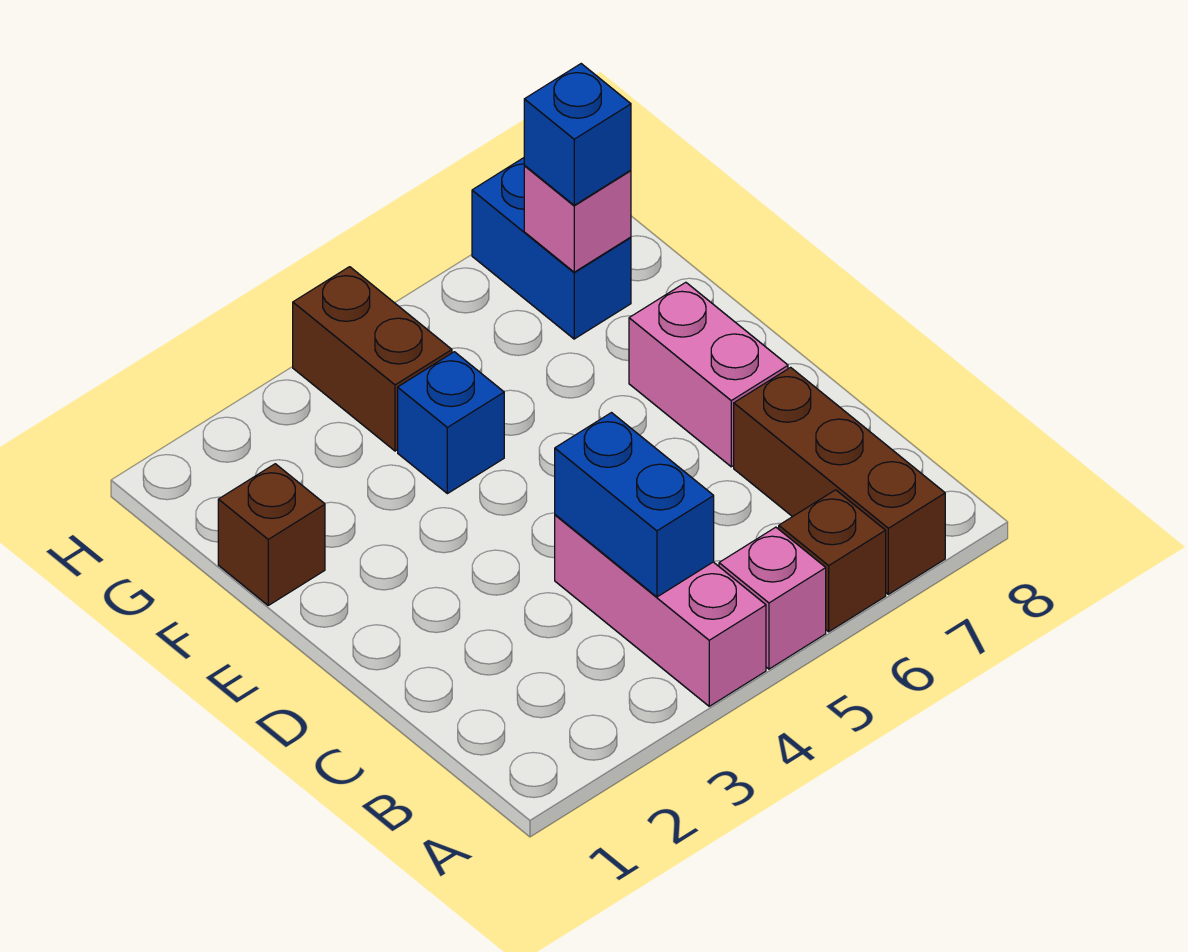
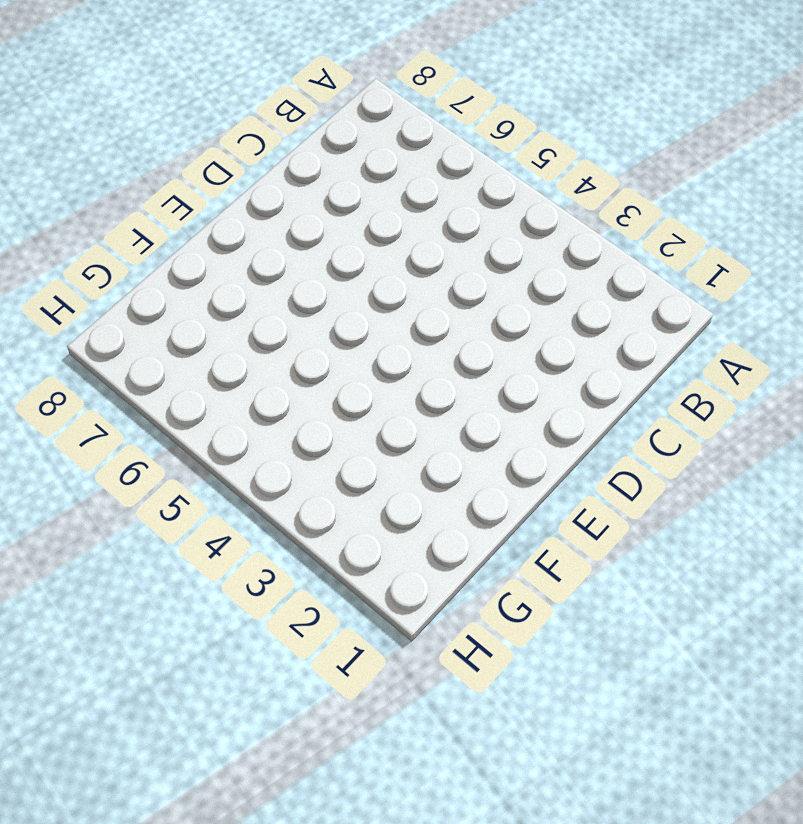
none -> pink 1x3 brick [555,515,766,706]
none -> pink 1x1 brick [719,527,826,669]
none -> brown 1x1 brick [779,490,886,632]

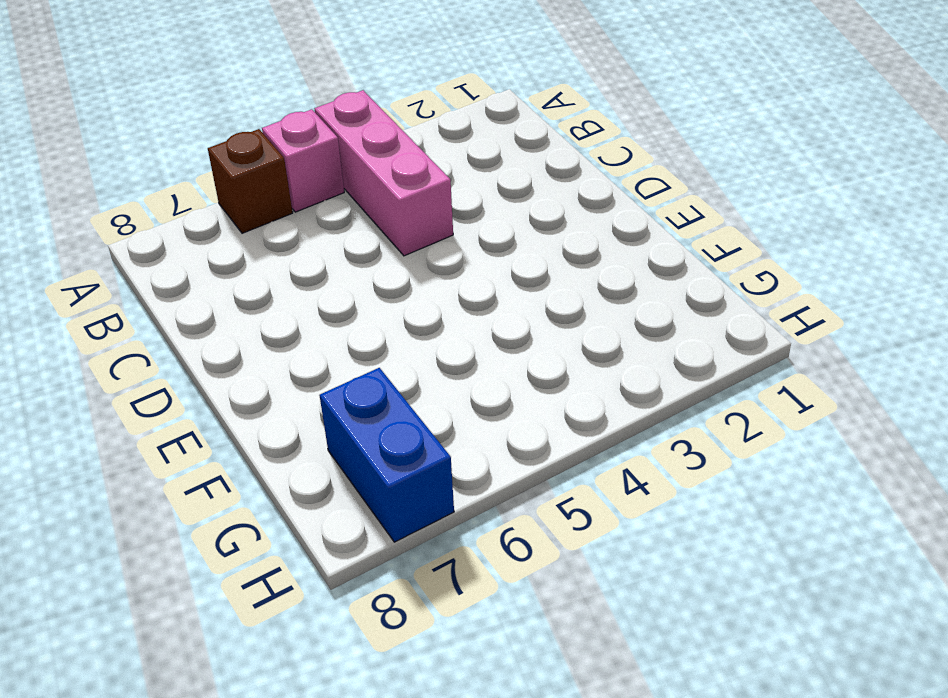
none -> brown 1x3 brick [734,367,945,594]
none -> pink 1x2 brick [629,282,788,467]
none -> brown 1x1 brick [218,464,325,605]

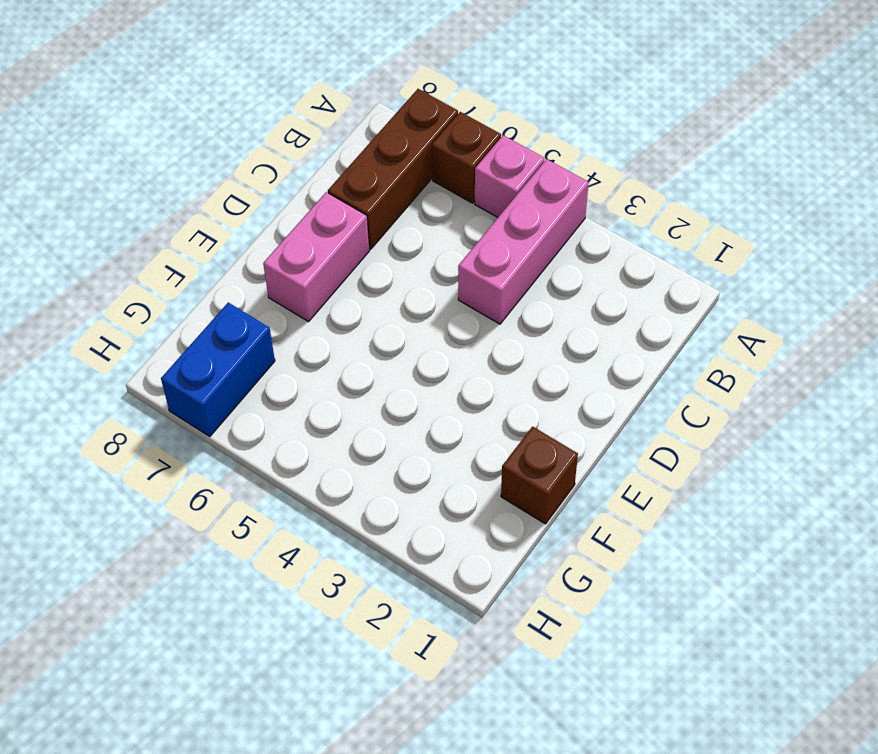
none -> blue 1x1 brick [398,352,504,494]
none -> brown 1x2 brick [293,267,452,451]
none -> blue 1x2 brick [555,413,714,597]

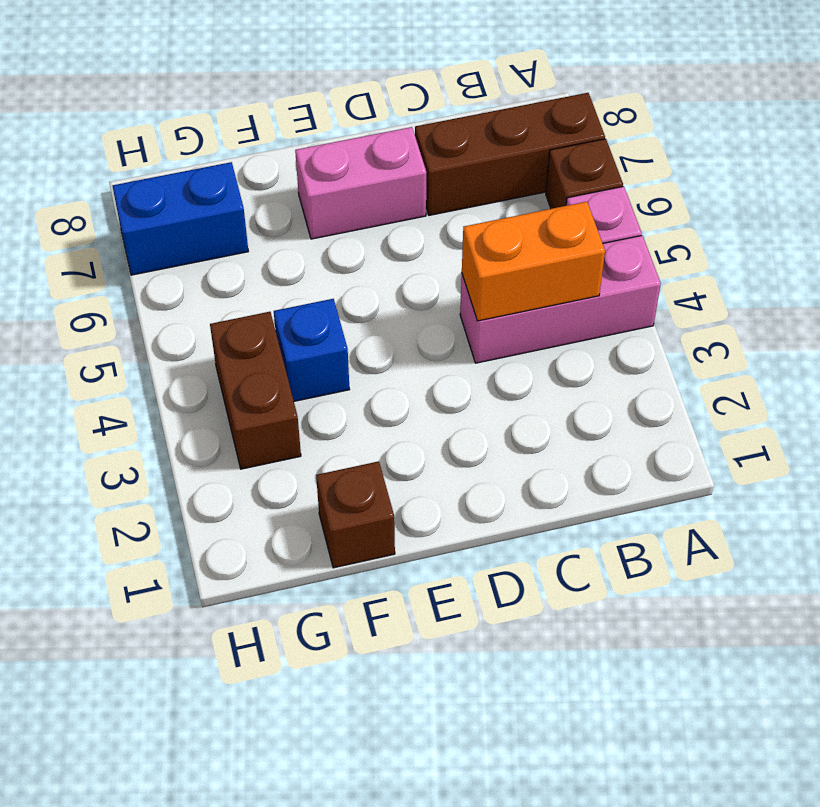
orange 1x2 brick [462,202,605,321] -> blue 1x2 brick [555,413,714,597]
brown 1x2 brick [210,312,301,469] -> brown 1x2 brick turned to [293,267,452,451]
none -> pink 1x1 brick [524,166,631,272]
none -> blue 1x1 brick [524,64,631,205]

